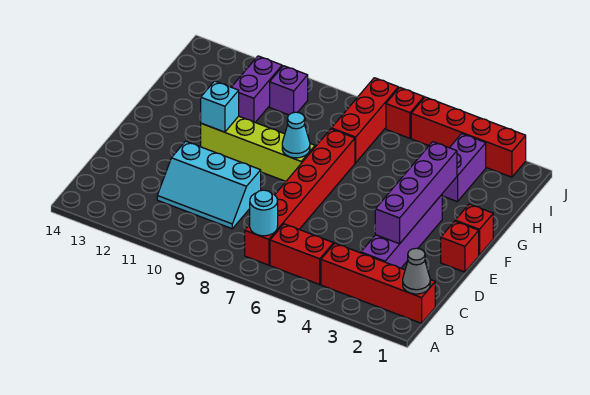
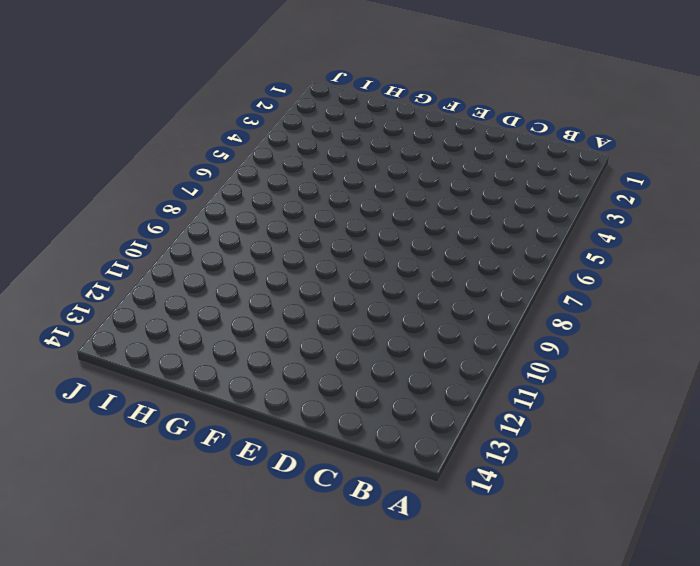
none -> red 1x4 brick [321,243,435,323]
none -> red 1x2 brick [270,224,334,284]
none -> red 1x6 brick [245,129,355,265]

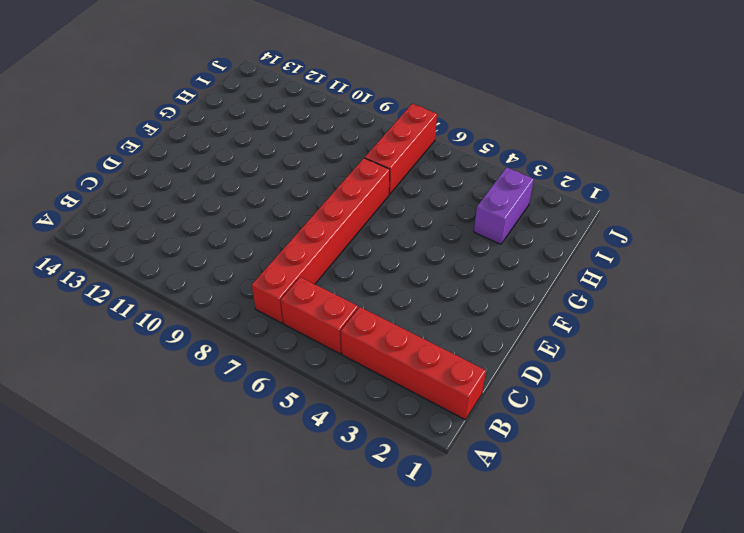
none -> purple 1x4 brick [361,195,442,268]
none -> cyan 2x3 slope [157,141,261,229]
none -> red 1x1 brick [441,221,479,272]

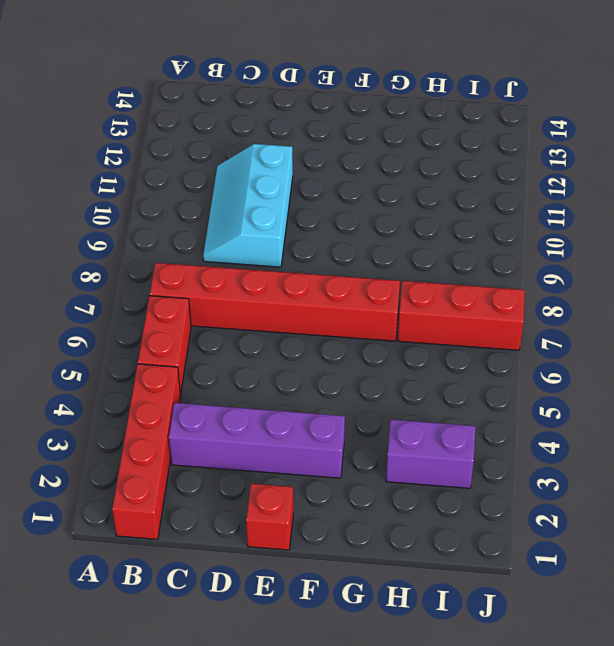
none -> red 1x1 brick [455,204,493,255]
none -> lime 1x4 brick [201,116,315,181]
none -> purple 1x2 brick [232,56,282,122]

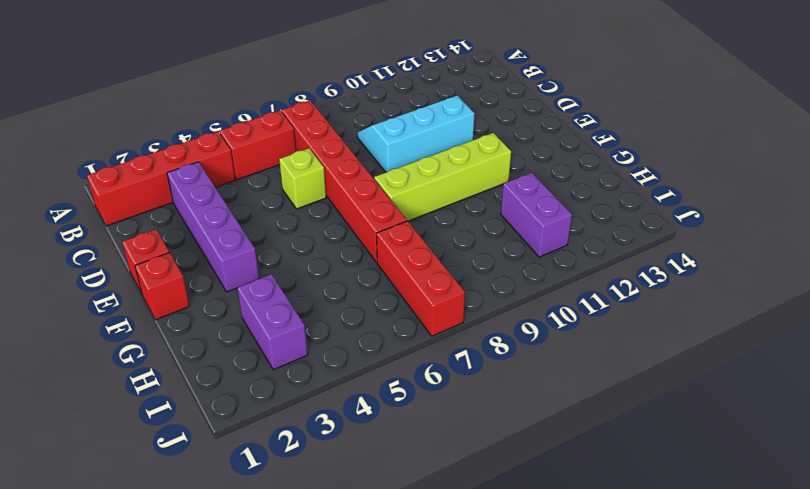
lime 1x1 brick [279,148,326,209] -> none
none -> purple 1x1 brick [270,66,308,115]
none -> red 1x4 brick [411,97,526,177]
none -> red 1x1 brick [386,88,424,138]

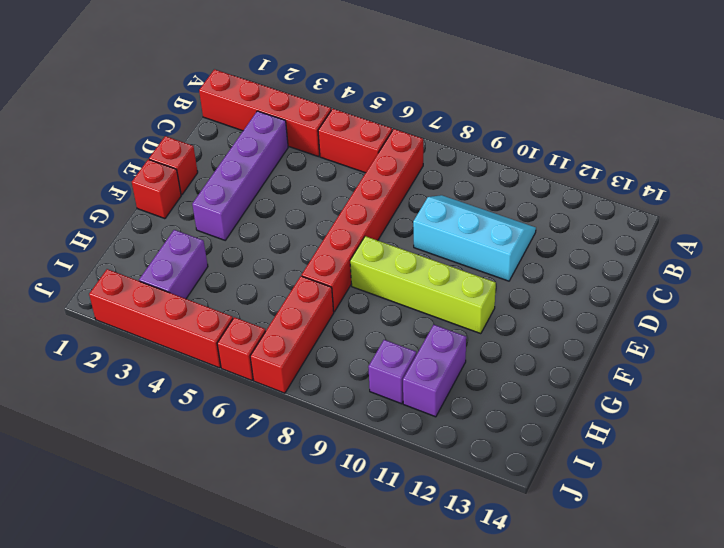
none -> grey 1x1 cone [403,248,430,294]
none -> cyan 1x1 round brick [250,190,278,236]
none -> purple 1x4 brick [375,142,457,244]

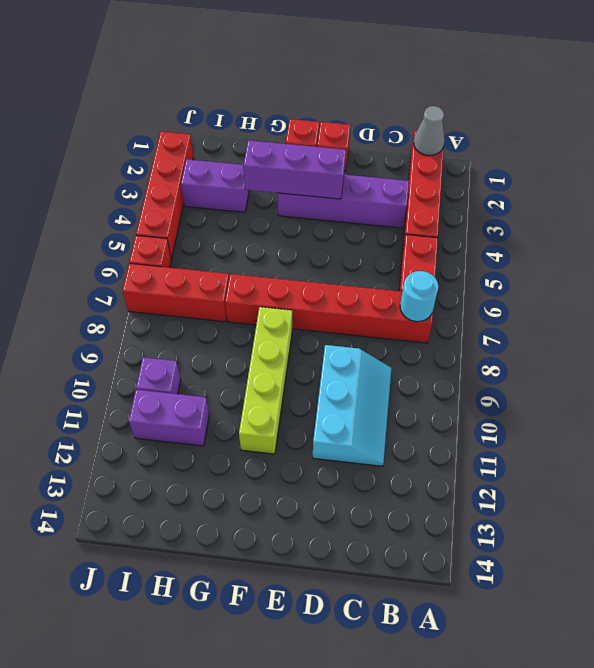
purple 1x3 brick [243,140,346,199] -> purple 1x4 brick [375,142,457,244]
none -> cyan 1x1 cone [282,112,310,158]
none -> cyan 1x1 brick [201,81,239,132]

